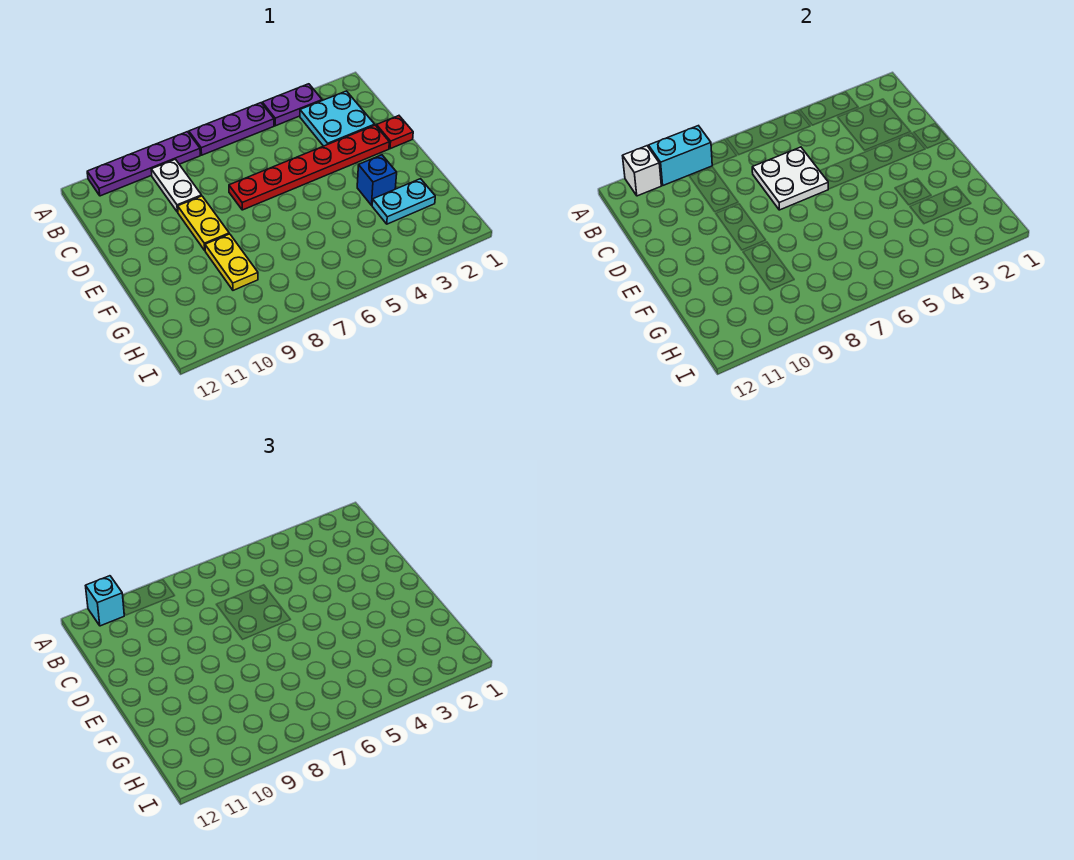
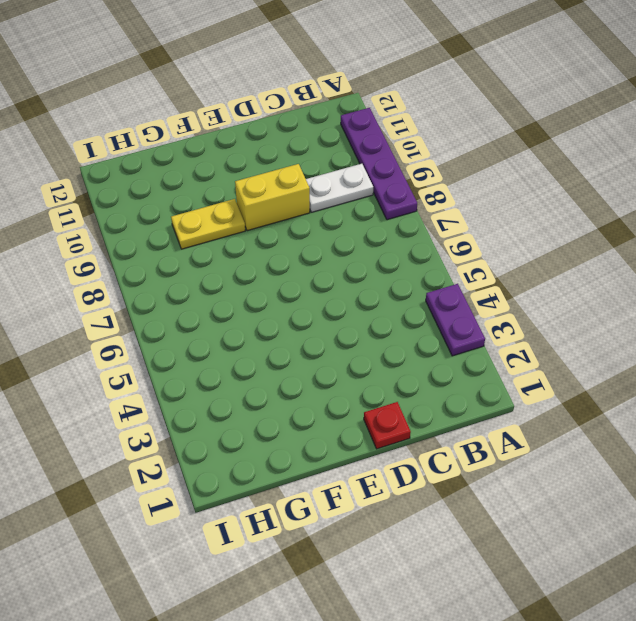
yellow 1x2 brick [235,164,310,231] -> yellow 1x2 plate [178,196,229,250]
none -> purple 1x3 plate [189,103,274,155]
none -> cyan 2x2 plate [300,91,375,146]
none -> red 1x6 plate [229,125,389,210]

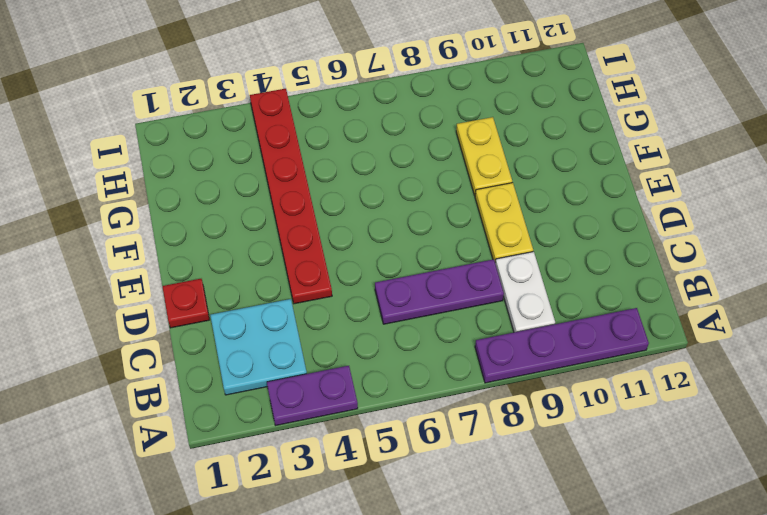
purple 1x3 plate [375,259,504,324] -> purple 1x3 plate moved to [189,103,274,155]
red 1x6 plate [250,89,332,304] -> red 1x6 plate turned to [229,125,389,210]
none -> blue 1x1 brick [357,155,397,205]
none -> cyan 1x2 plate [372,179,435,224]
none -> cyan 1x2 brick [649,126,712,185]

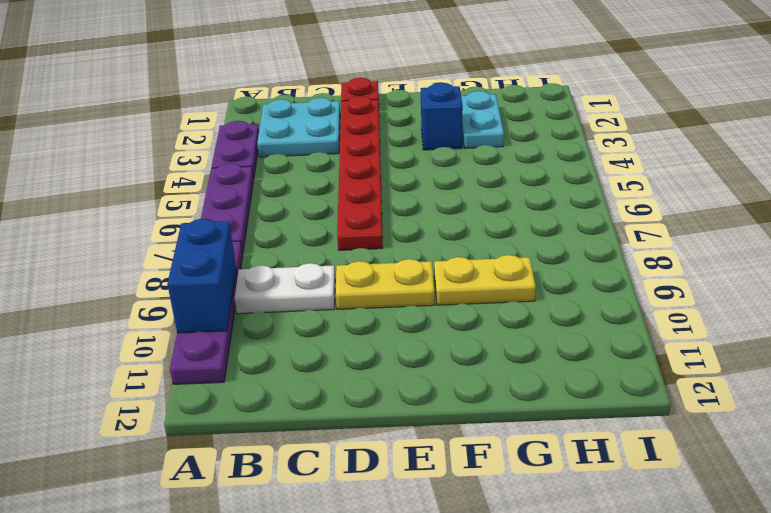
blue 1x2 brick [167,218,236,333] -> cyan 1x2 brick [649,126,712,185]
none -> white 1x1 brick [623,146,661,196]
none -> white 2x2 plate [752,147,828,210]
none -> cyan 1x1 brick [86,576,124,626]

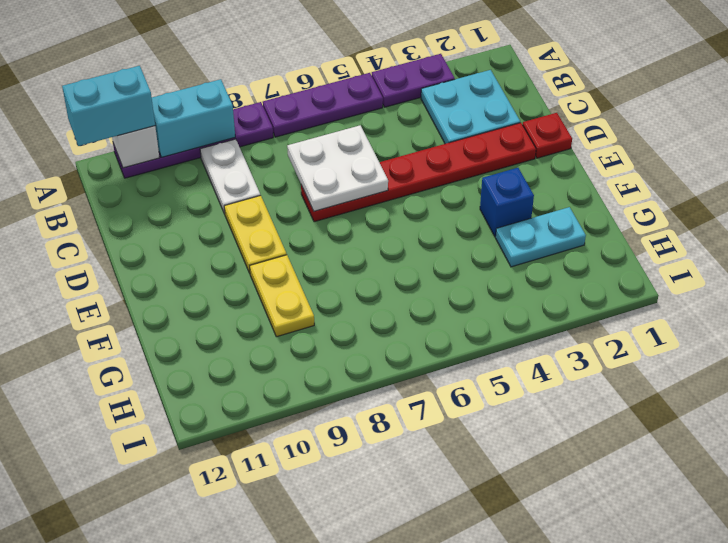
cyan 1x2 brick [62,66,155,146] -> cyan 1x1 brick [86,576,124,626]

